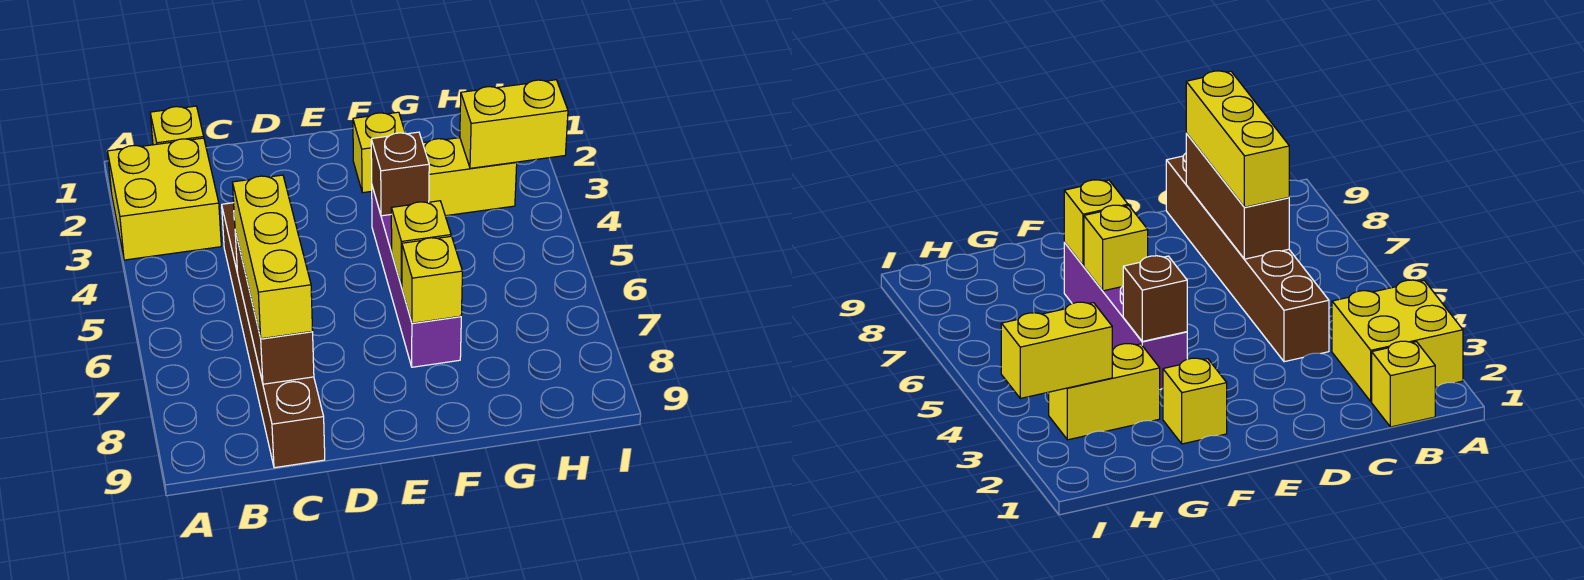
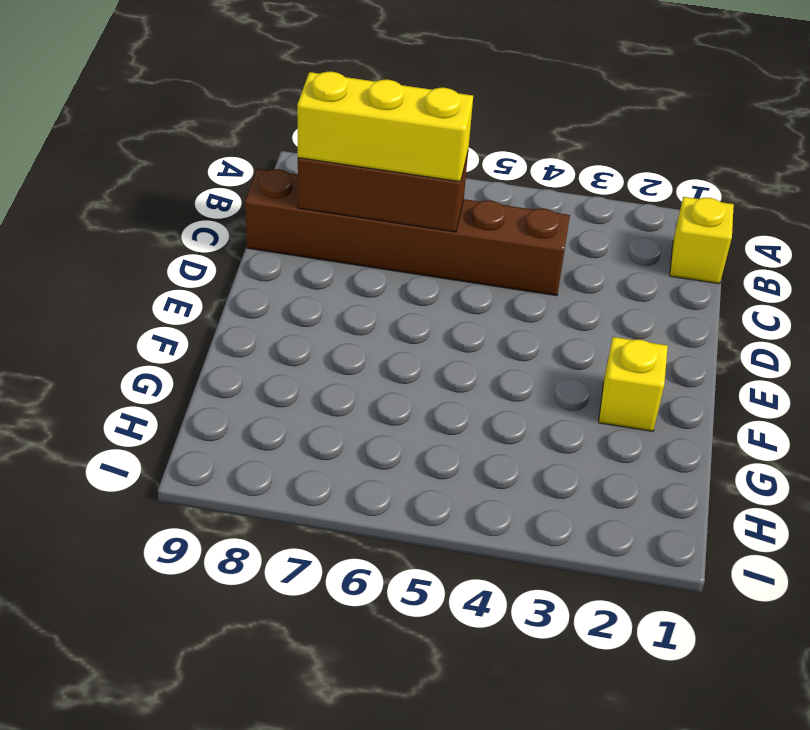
none -> yellow 2x2 brick [107,138,221,260]
none -> purple 1x4 brick [372,187,461,367]
none -> yellow 1x2 brick [423,138,517,216]

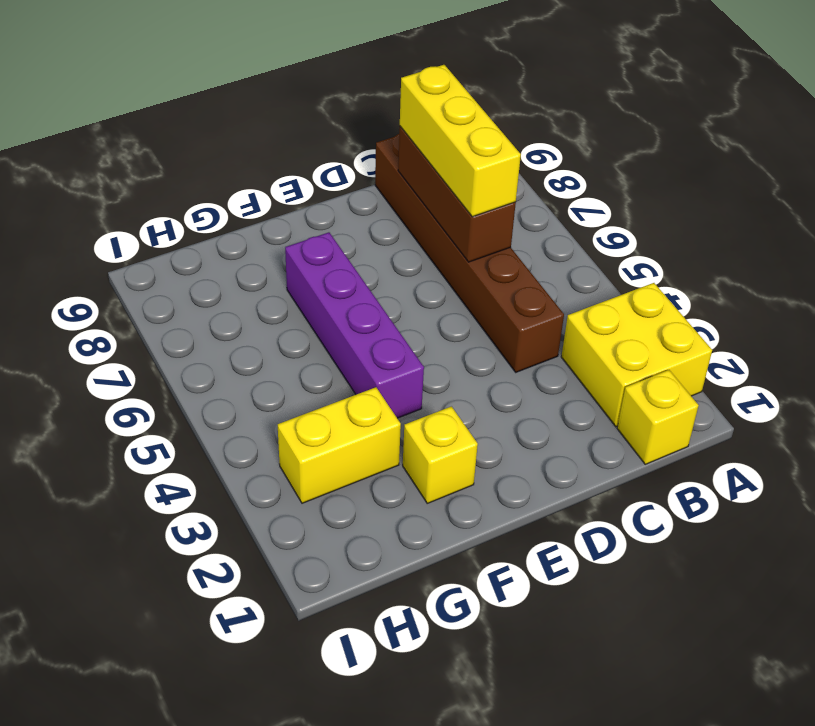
none -> brown 1x1 brick [371,132,429,216]
none -> yellow 1x1 brick [391,201,451,286]
none -> yellow 1x1 brick [402,236,463,323]

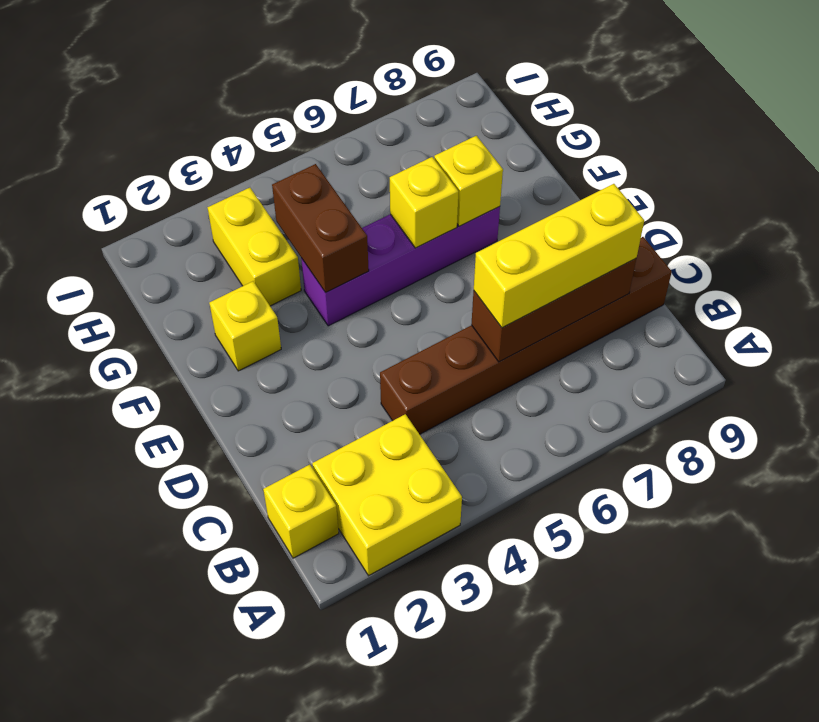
brown 1x2 brick [272,164,369,293] -> brown 1x1 brick [371,132,429,216]
none -> yellow 1x2 brick [460,80,568,168]

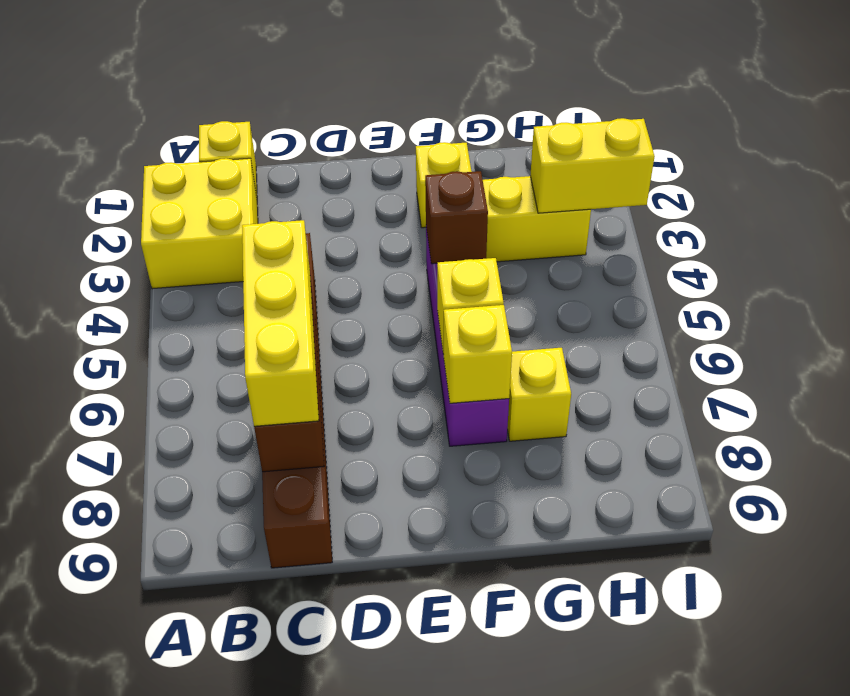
yellow 1x1 brick [507,348,571,441] -> none

